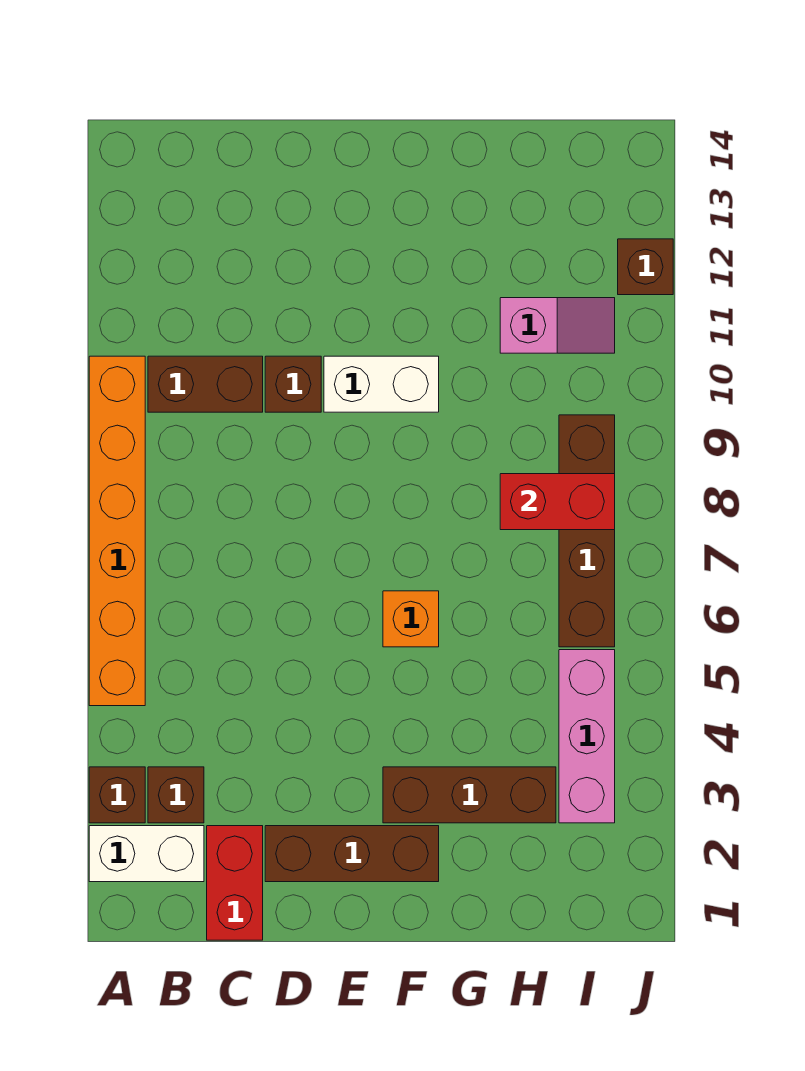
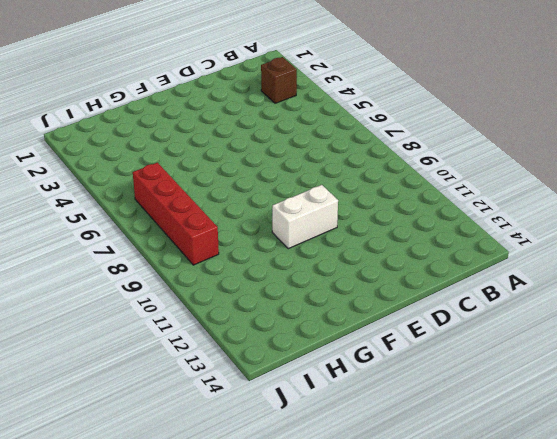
red 1x4 brick [133,163,219,265] -> brown 1x4 brick [559,415,615,647]
none -> white 1x2 brick [89,826,204,882]
none -> brown 1x1 brick [89,767,145,823]
none -> orange 1x6 brick [89,356,145,706]

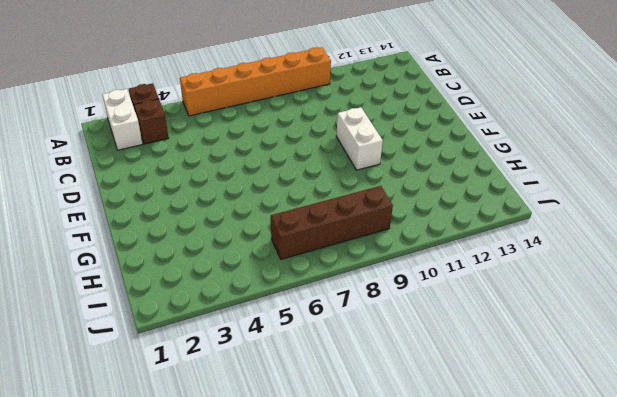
none -> brown 1x2 brick [148,356,263,412]
none -> red 1x2 brick [207,826,263,940]
none -> brown 1x3 brick [265,826,439,882]

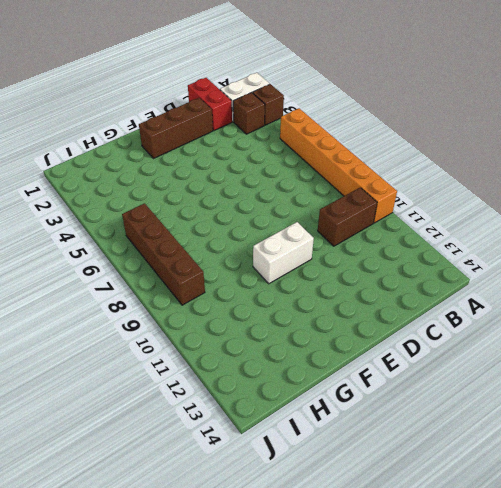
none -> brown 1x1 brick [265,356,321,412]
none -> brown 1x3 brick [383,767,556,823]
none -> orange 1x1 brick [383,591,439,647]

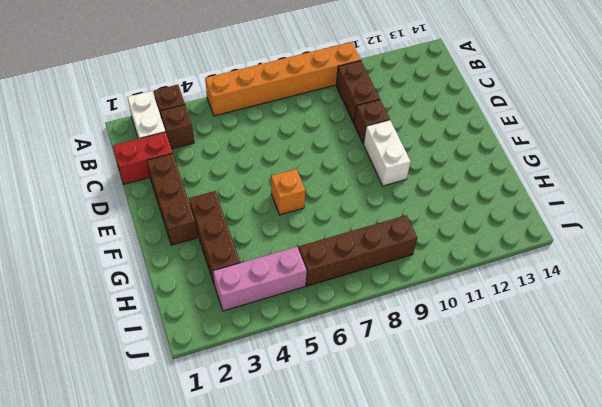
none -> pink 1x2 slope [500,298,615,353]
none -> brown 1x1 brick [618,239,673,295]
none -> red 1x2 brick [500,474,615,530]

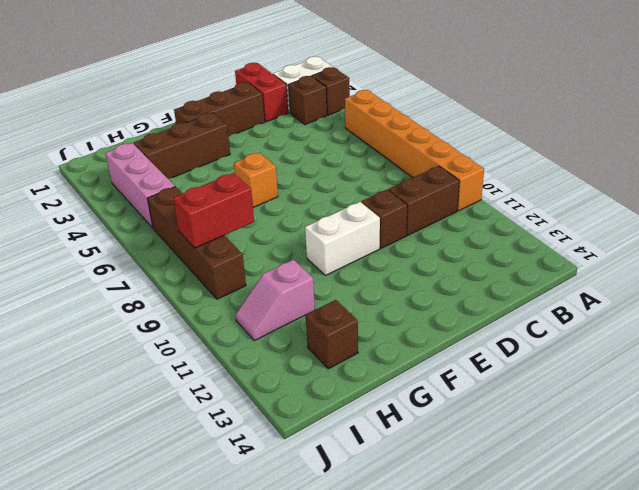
brown 1x1 brick [306,300,358,369] -> brown 1x1 brick moved to [618,239,673,295]

